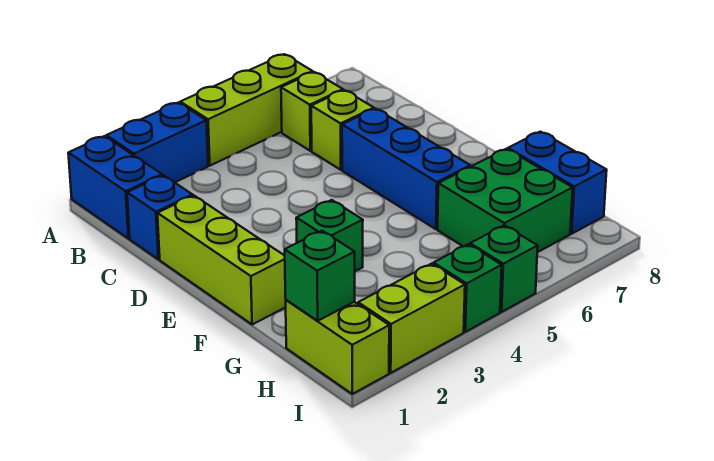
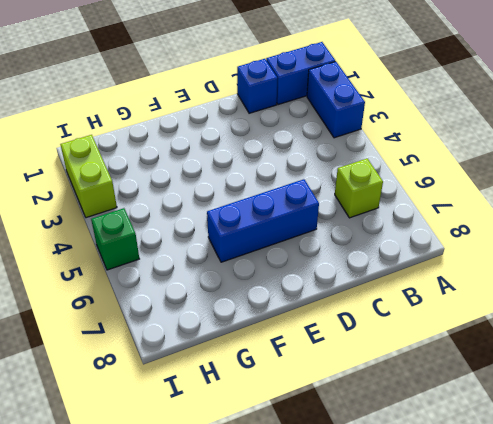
none -> lime 1x3 brick [180,54,313,166]
none -> lime 1x1 brick [311,90,374,170]
none -> lime 1x3 brick [158,196,286,325]

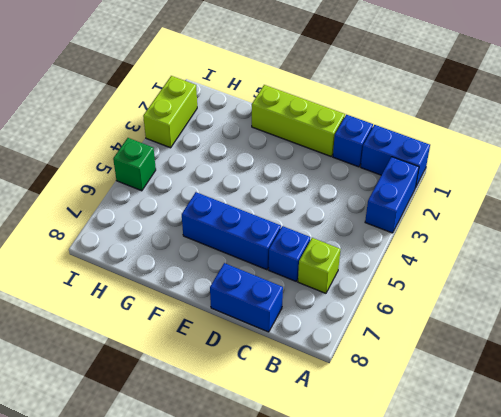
blue 1x1 brick [269,226,310,281] -> lime 1x1 brick [311,90,374,170]
blue 1x2 brick [210,263,283,332] -> blue 1x2 brick moved to [508,132,607,234]
none -> lime 1x3 brick [180,54,313,166]
none -> green 1x1 brick [296,200,363,271]
none -> green 2x2 brick [438,149,573,252]

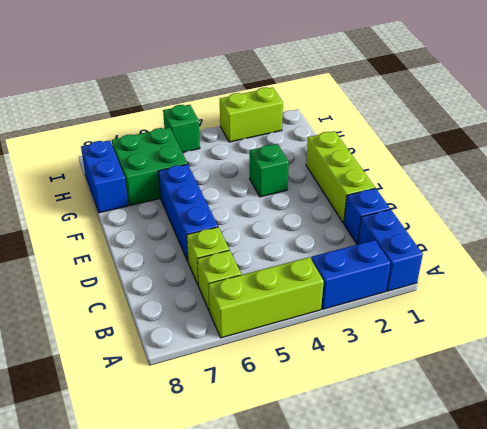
none -> lime 1x2 brick [286,300,389,394]
none -> green 1x1 brick [434,244,502,332]
none -> green 1x1 brick [285,231,355,321]

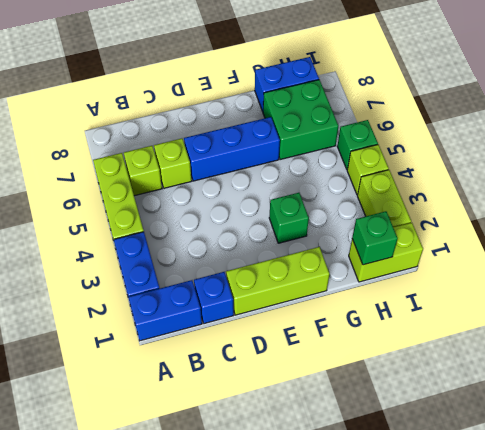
lime 1x1 brick [347,145,389,195] -> green 1x1 brick [434,244,502,332]

